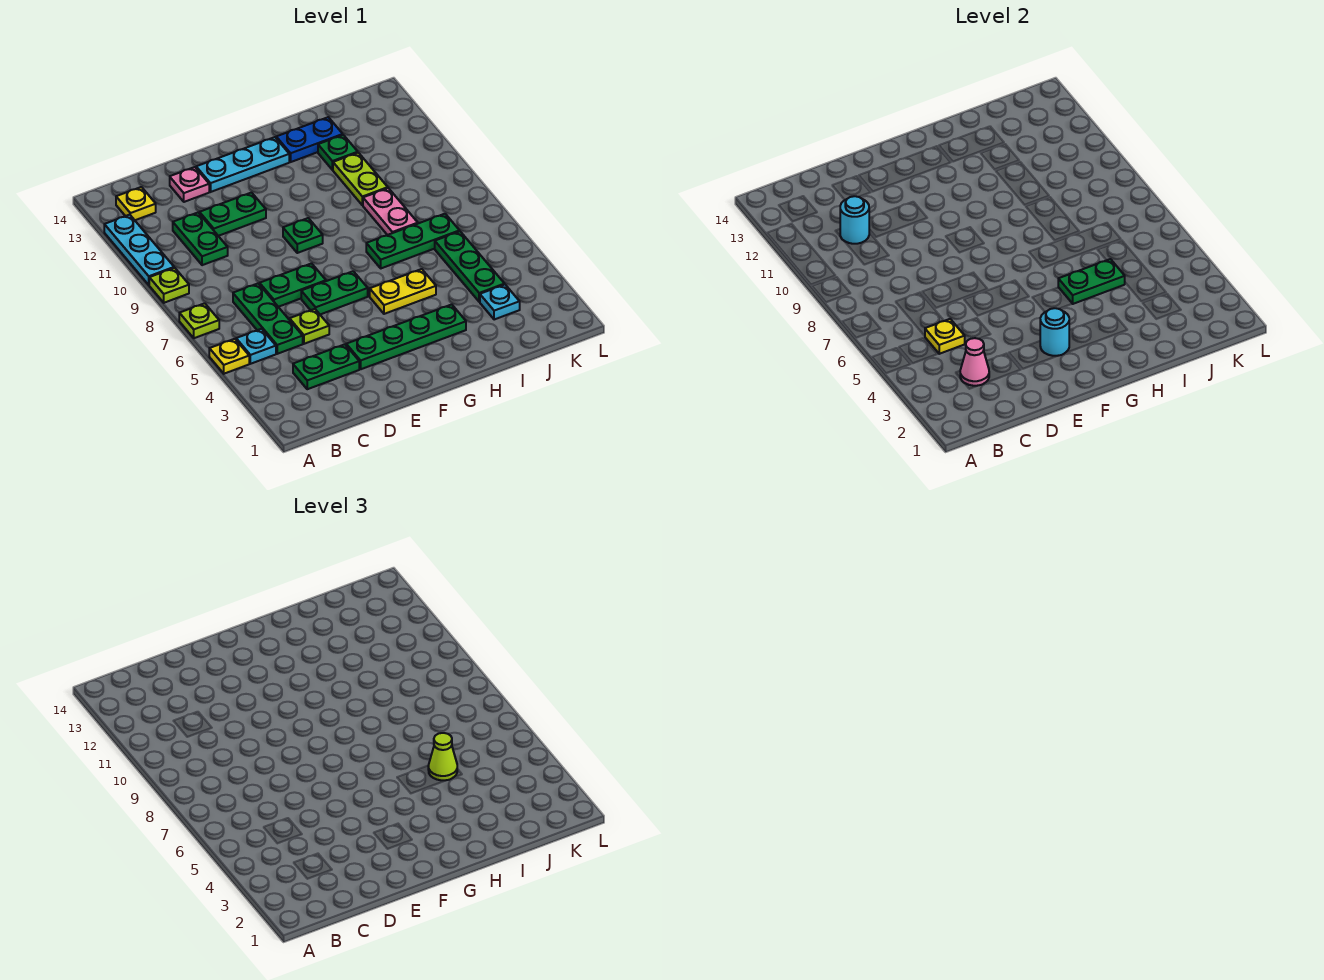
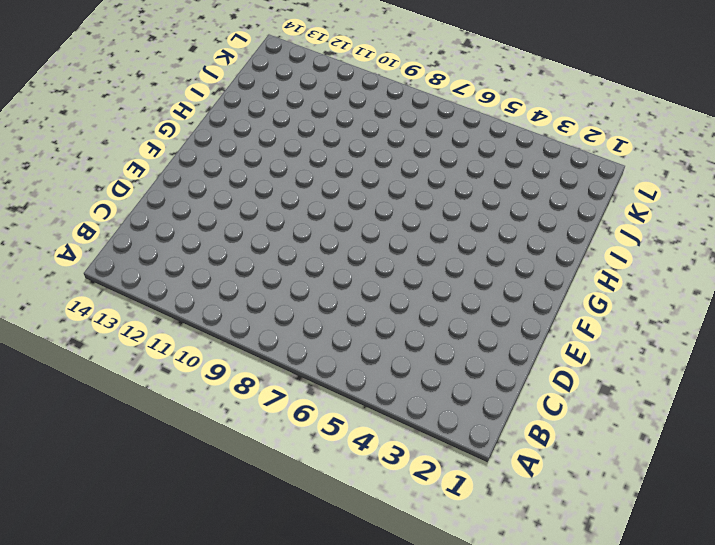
none -> yellow 1x1 plate [209,339,249,374]
none -> lime 1x1 plate [179,303,219,338]
none -> lime 1x1 plate [149,268,189,303]
none -> cyan 1x3 plate [104,215,174,285]

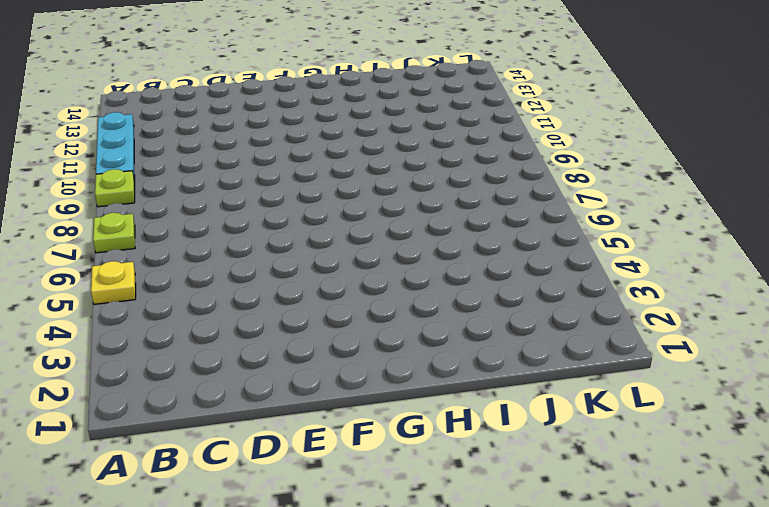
none -> cyan 1x1 plate [236,329,276,364]
none -> yellow 1x1 plate [116,187,156,220]
none -> green 1x2 plate [293,344,359,389]
none -> green 1x3 plate [233,284,303,354]

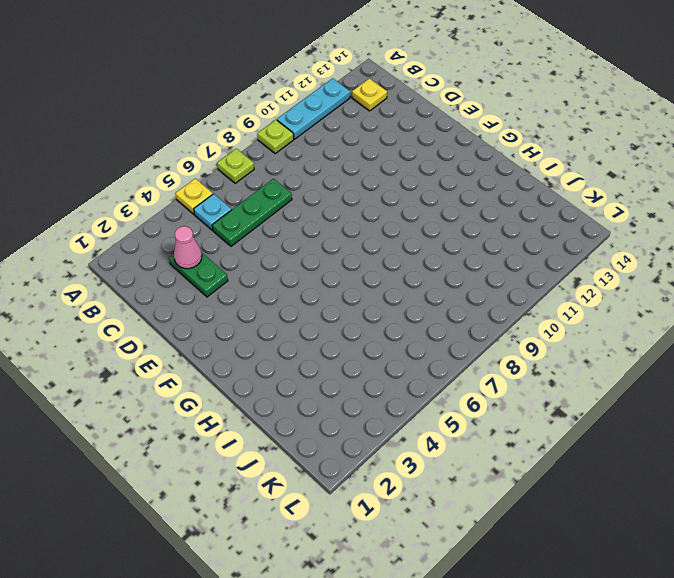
none -> green 1x2 plate [173,213,228,265]
none -> lime 1x1 plate [290,309,329,344]
none -> green 1x2 plate [260,263,326,307]
none -> green 1x2 plate [200,193,266,236]

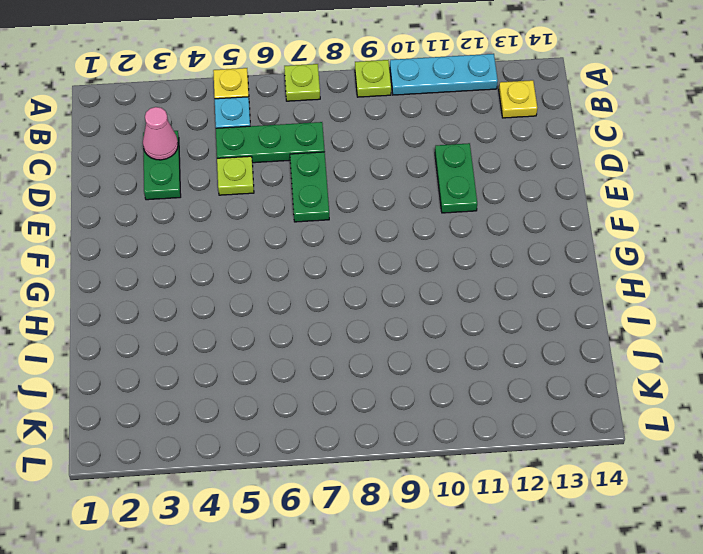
none -> green 1x2 plate [173,213,228,265]
none -> pink 1x1 plate [170,167,209,202]
none -> green 1x4 plate [346,304,466,369]
none -> green 1x2 plate [301,271,368,314]

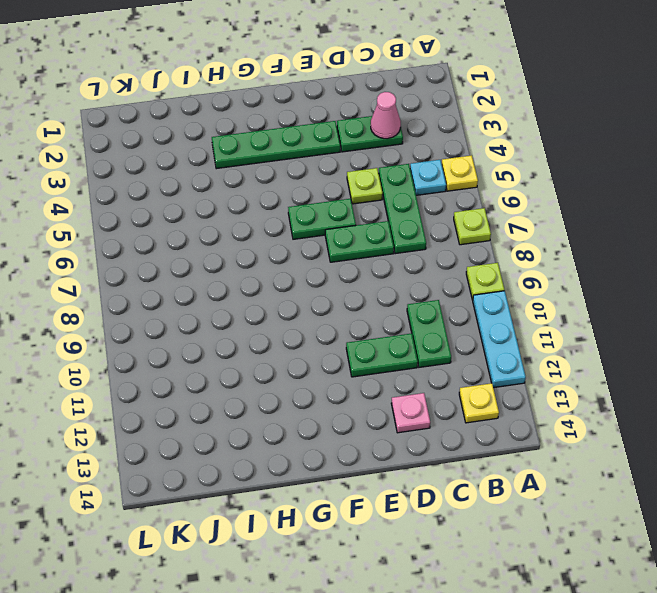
none -> cyan 1x3 plate [196,137,289,192]
none -> green 1x1 plate [283,218,323,253]
none -> yellow 1x2 plate [370,269,436,314]
none -> green 1x3 plate [366,214,459,268]

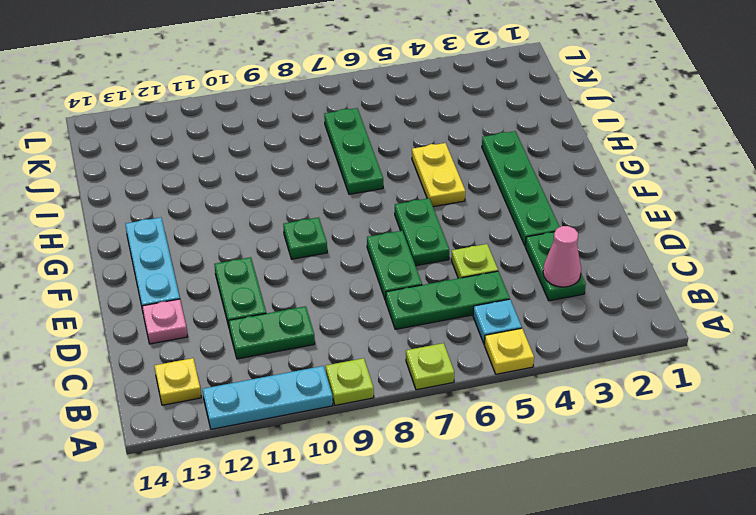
none -> blue 1x2 plate [276,117,343,162]
none -> pink 1x2 plate [363,188,418,235]
none -> lime 1x2 plate [333,153,388,205]
none -> green 1x1 plate [318,135,358,170]

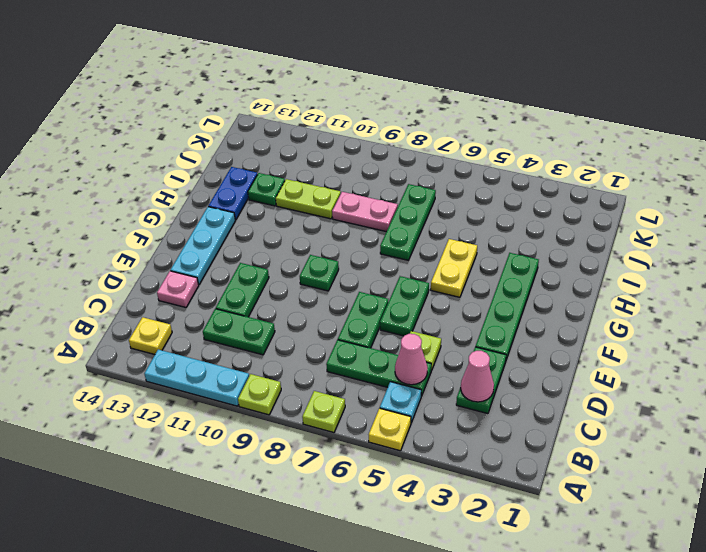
pink 1x1 cone [395,334,428,385] -> yellow 1x1 plate [925,319,965,354]
none -> cyan 1x1 plate [480,285,520,320]
none -> green 1x3 plate [435,231,505,302]
none -> cyan 1x1 round brick [840,196,869,244]
none -> cyan 1x1 round brick [1040,308,1069,356]

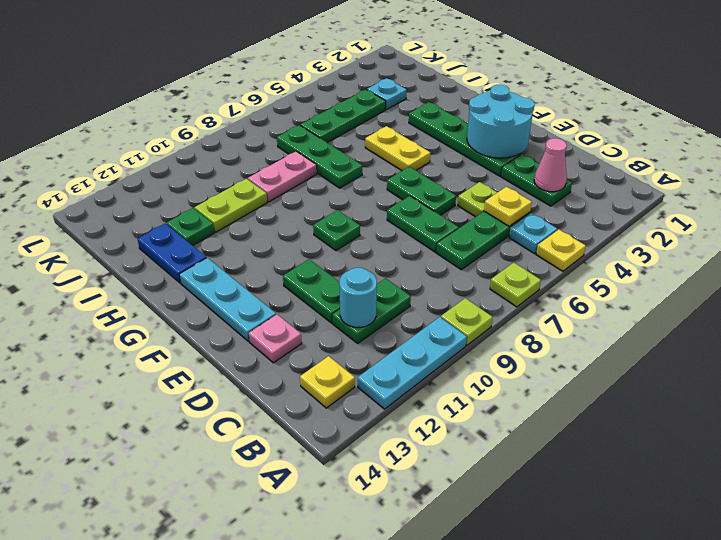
cyan 2x2 round brick [467,85,535,158] -> cyan 1x1 round brick [1040,308,1069,356]
none -> green 1x2 plate [1058,259,1125,304]
none -> lime 1x1 cone [428,733,457,781]

